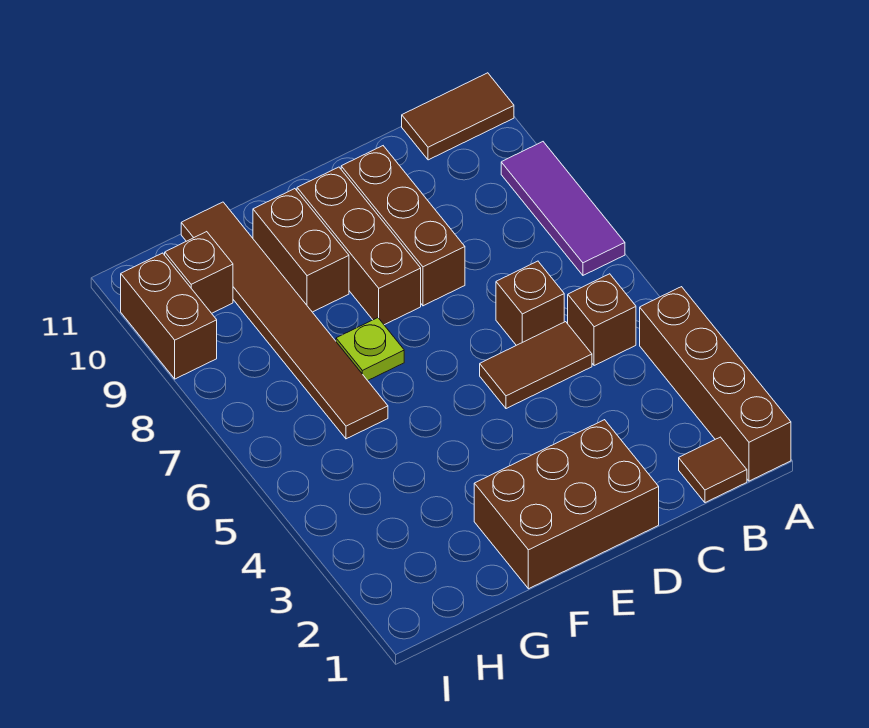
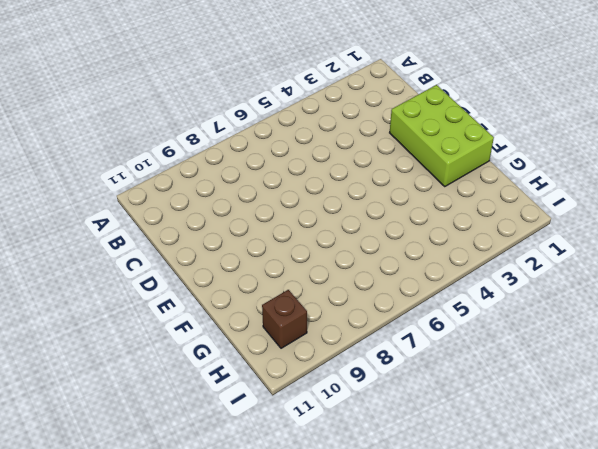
lime 2x3 brick [390,85,494,186] -> brown 2x3 brick [474,420,659,589]
none -> brown 1x4 brick [640,287,791,481]
none -> purple 1x3 tile [501,142,625,275]
none -> brown 1x2 tile [402,73,514,160]

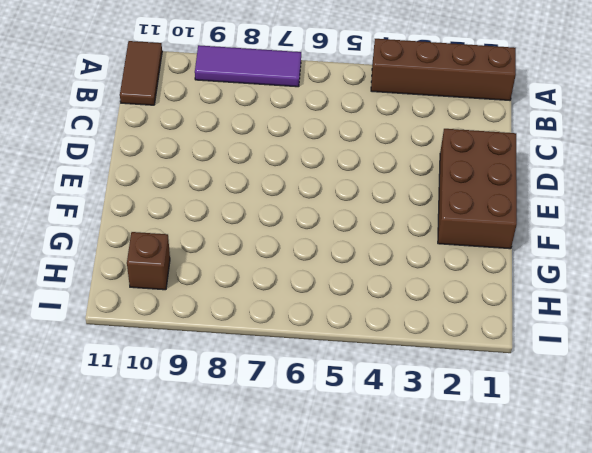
none -> brown 1x1 tile [679,437,747,503]
none -> brown 1x1 brick [568,274,636,366]
none -> brown 1x2 tile [480,322,592,409]

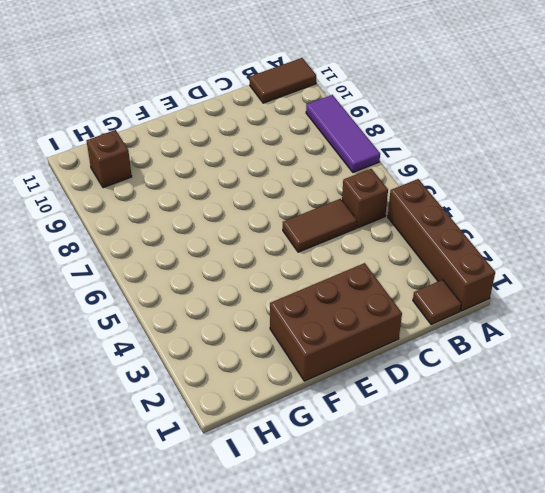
none -> brown 1x1 brick [496,261,564,345]
none -> brown 1x3 brick [341,146,465,306]
none -> brown 1x3 brick [297,167,421,325]

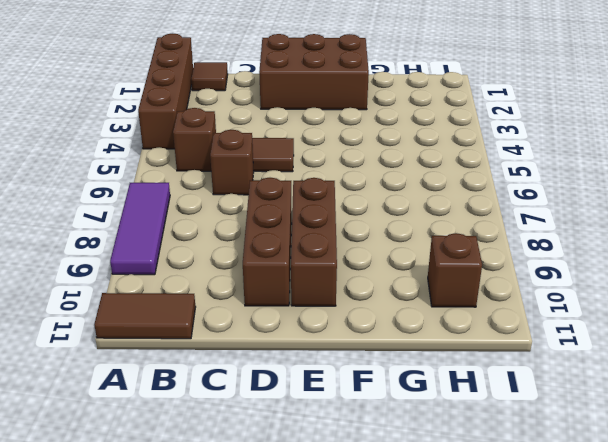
none -> lime 1x1 plate [336,318,404,381]
none -> brown 1x2 brick [253,189,349,312]
none -> brown 1x6 tile [181,202,388,439]

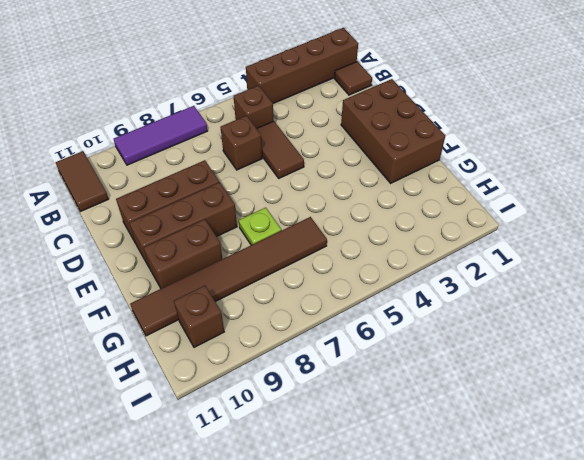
none -> brown 1x2 brick [121,253,217,379]

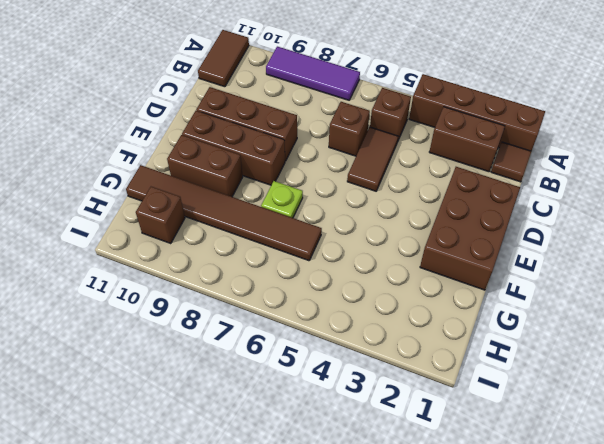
brown 1x2 brick [429,107,505,172] -> brown 1x2 brick moved to [121,253,217,379]

